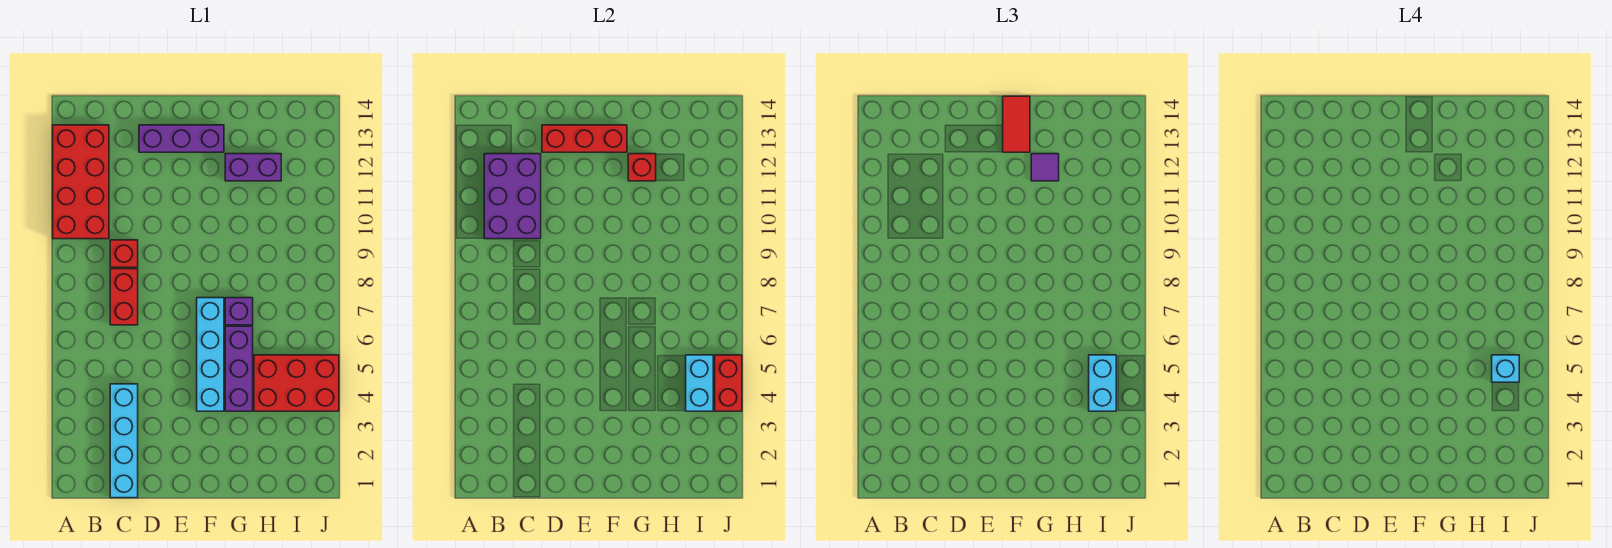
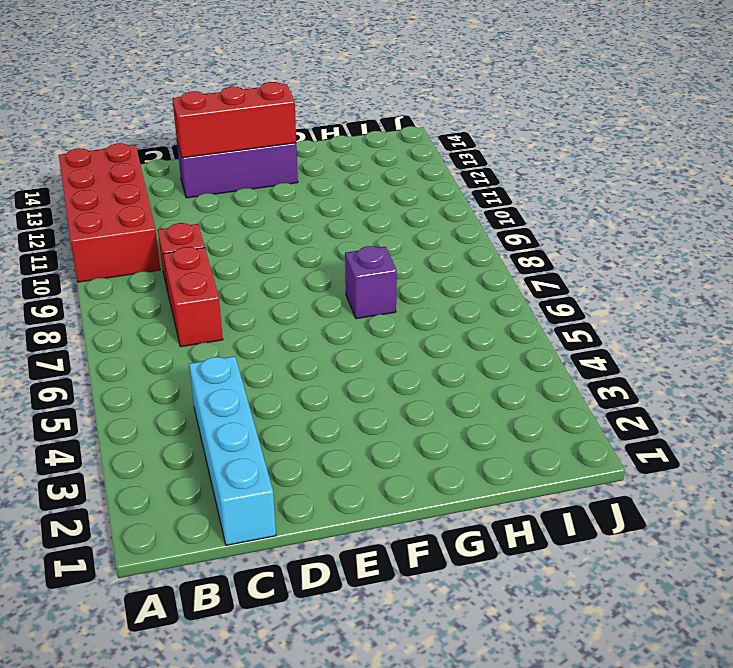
none -> cyan 1x4 brick [197,298,224,411]
none -> purple 1x3 brick [225,326,253,411]
none -> purple 1x2 brick [225,154,281,181]

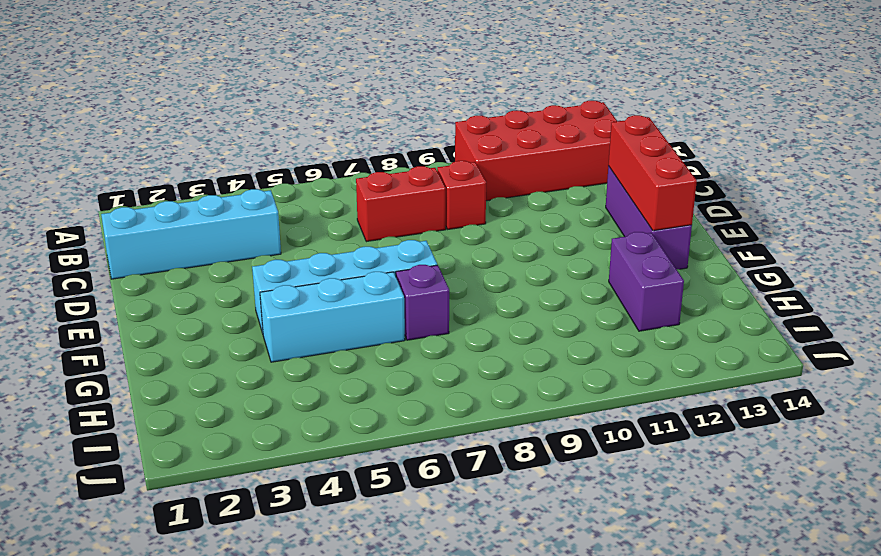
cyan 1x3 brick [260,272,405,362] -> purple 1x3 brick [225,326,253,411]
none -> red 2x3 brick [254,355,339,411]
none -> purple 2x3 brick [484,154,541,239]
none -> red 1x1 brick [628,154,656,181]

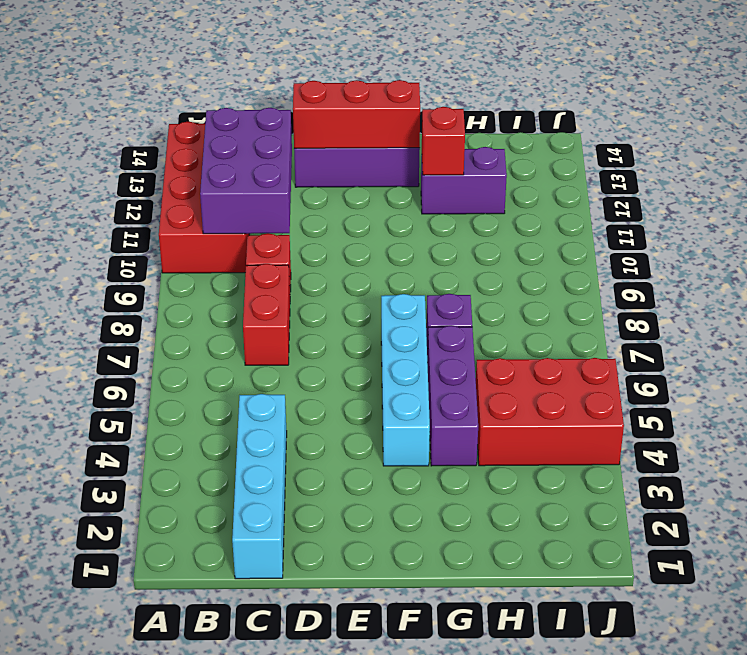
none -> cyan 1x2 brick [686,355,713,411]
none -> red 1x2 brick [715,355,742,411]
none -> red 1x2 tile [1003,96,1030,152]

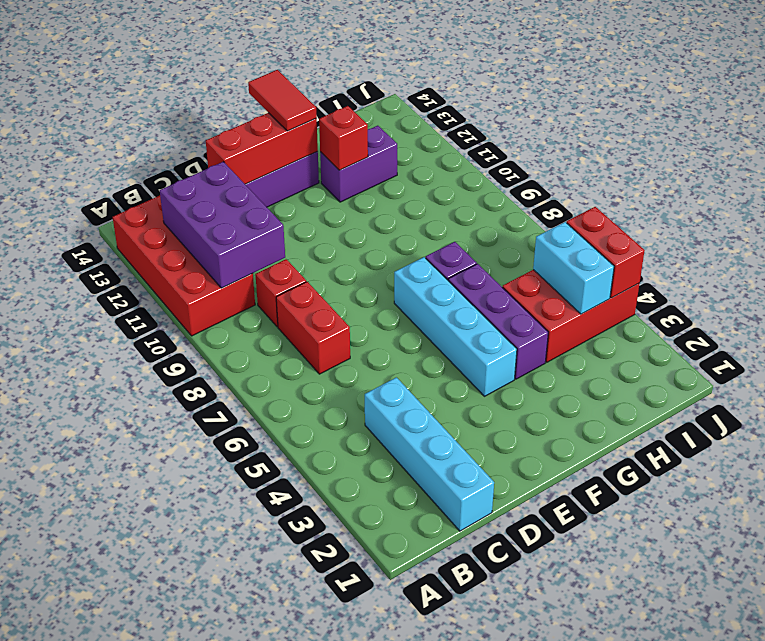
none -> purple 1x1 tile [1031,154,1059,181]
none -> cyan 1x2 brick [1089,355,1116,411]
none -> cyan 1x1 brick [1492,355,1519,382]

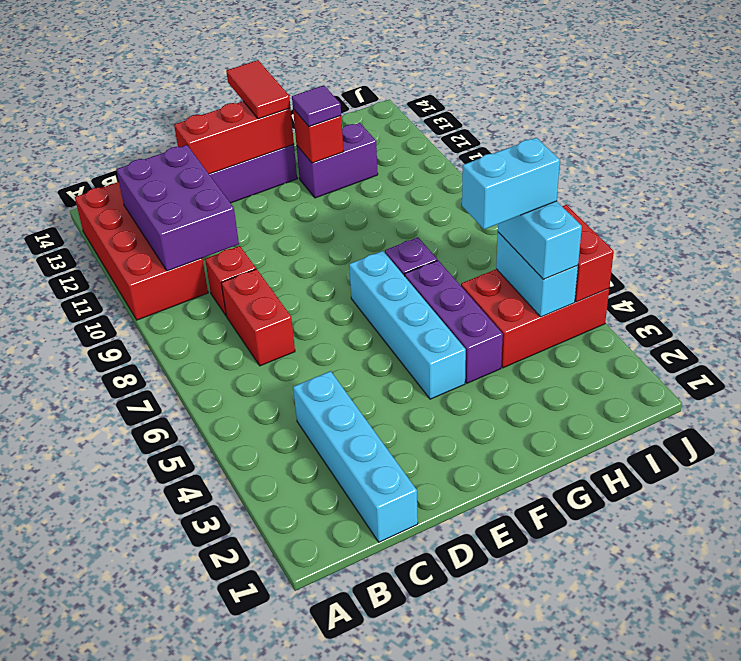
cyan 1x2 brick [462,138,560,229] -> cyan 1x1 brick [1492,355,1519,382]

